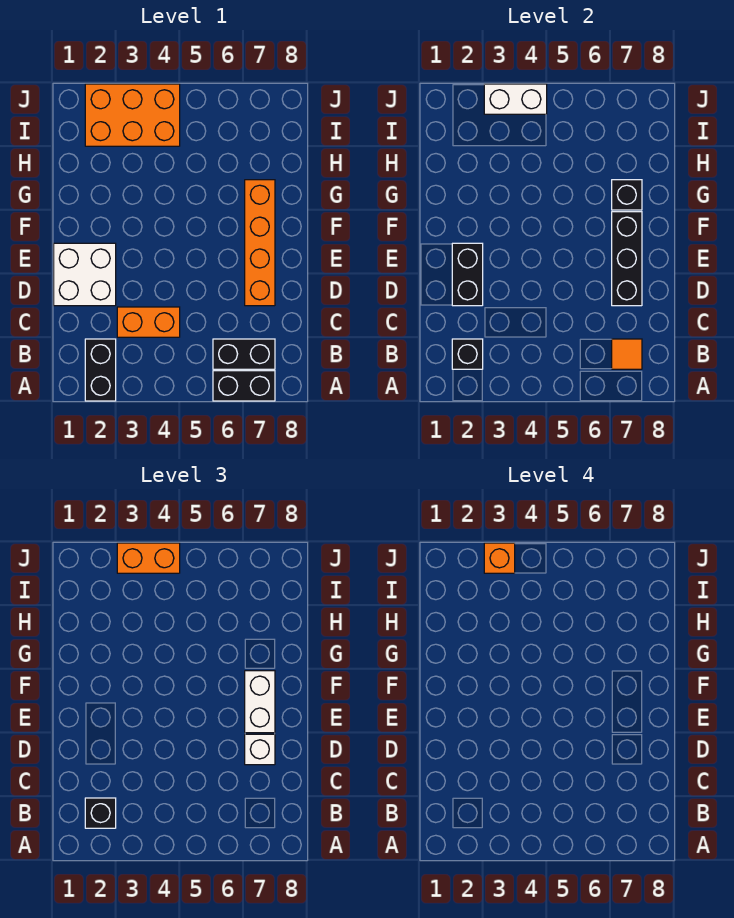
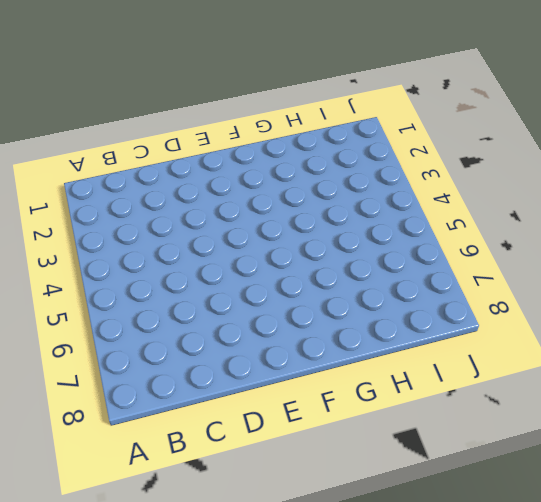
none -> black 1x2 brick [85,339,116,401]
none -> black 1x2 brick [213,371,275,401]
none -> black 1x2 brick [213,339,275,369]

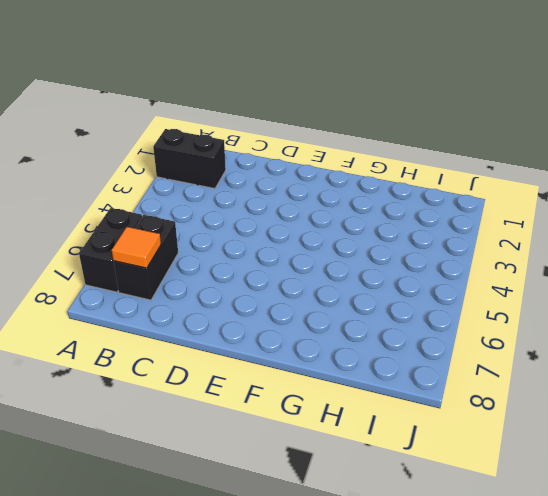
none -> orange 1x2 brick [117,307,180,337]
none -> white 2x2 brick [54,243,116,306]
none -> orange 1x4 brick [245,180,275,306]

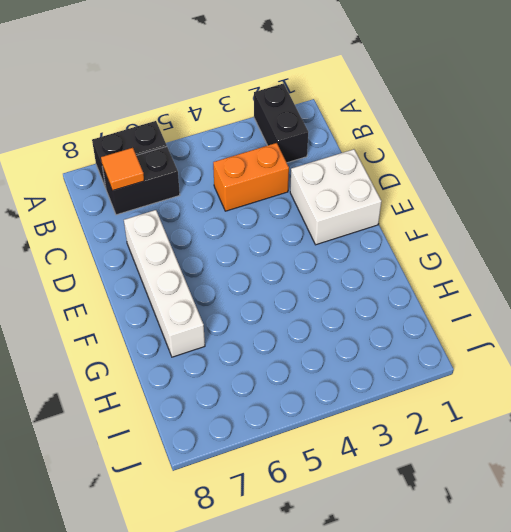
white 1x4 brick [124,210,205,357] -> orange 1x4 brick [245,180,275,306]
none -> orange 2x3 brick [85,84,180,146]
none -> black 1x1 brick [452,339,483,369]
none -> black 1x2 brick [452,243,483,306]

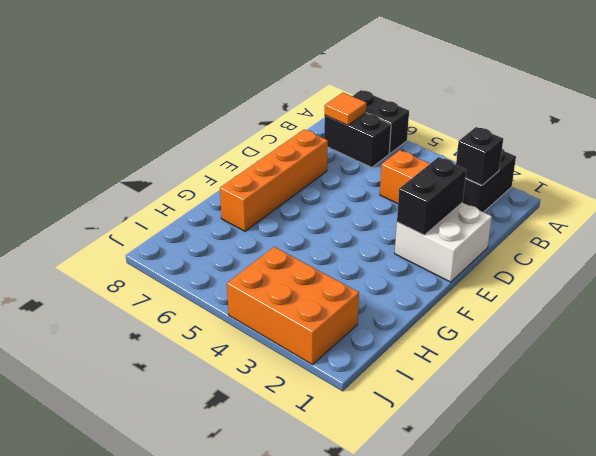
none -> black 1x3 brick [612,212,642,306]
none -> black 1x1 brick [612,180,642,210]
none -> white 1x2 brick [484,84,547,114]

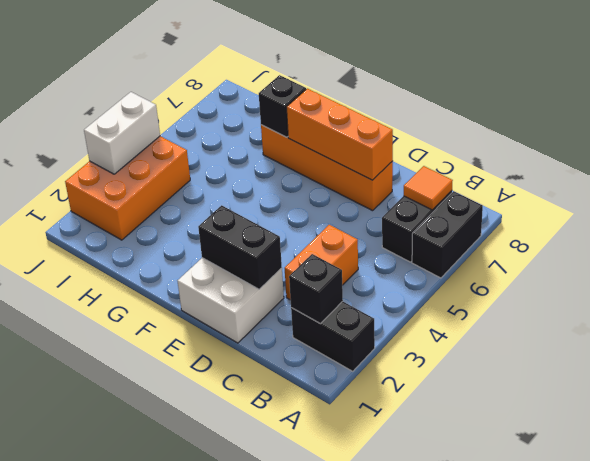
orange 1x3 brick [286,88,393,180] -> black 1x3 brick [612,212,642,306]
none -> black 1x1 brick [85,798,116,828]
none -> white 1x1 brick [245,734,275,765]
none -> white 1x2 brick [245,671,275,733]

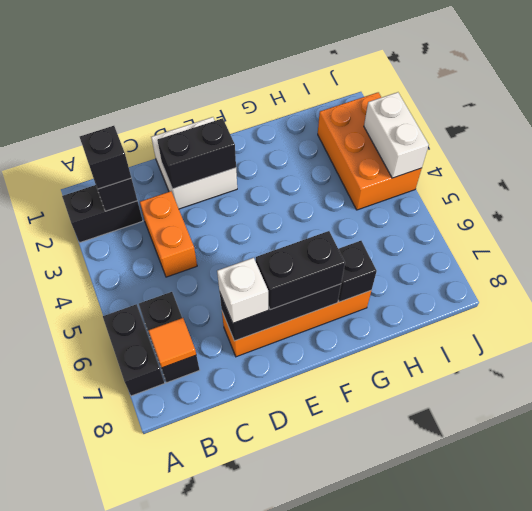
black 1x2 brick [256,231,345,310] -> white 1x2 brick [245,671,275,733]
none -> orange 1x2 brick [117,543,180,573]
none -> orange 1x1 brick [484,543,515,573]

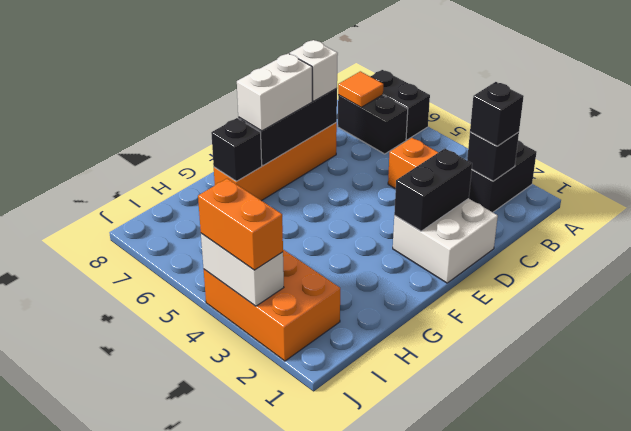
none -> orange 1x1 brick [484,543,515,573]

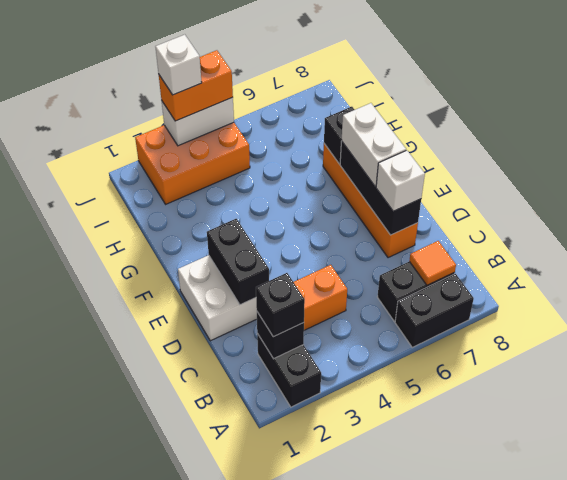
white 1x1 brick [155,35,202,95] -> orange 1x1 brick [484,543,515,573]

